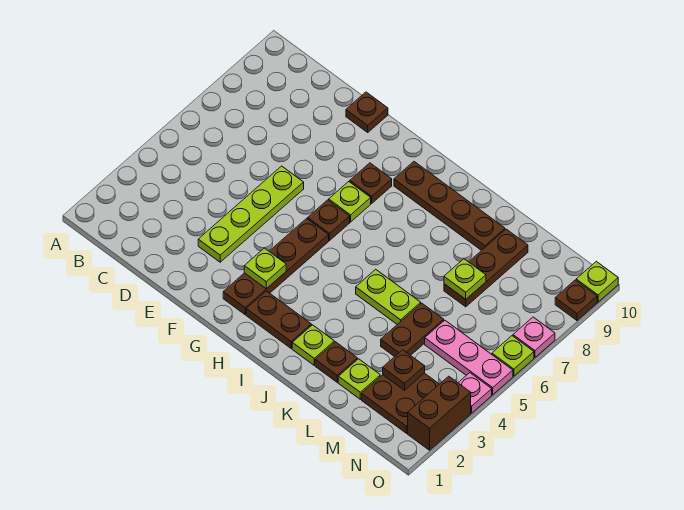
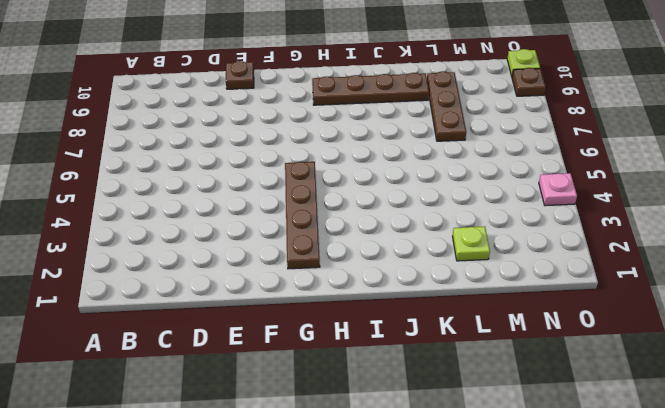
none -> lime 1x4 plate [198,166,304,262]
none -> brown 1x1 plate [308,200,350,241]
none -> lime 1x1 plate [329,182,371,222]

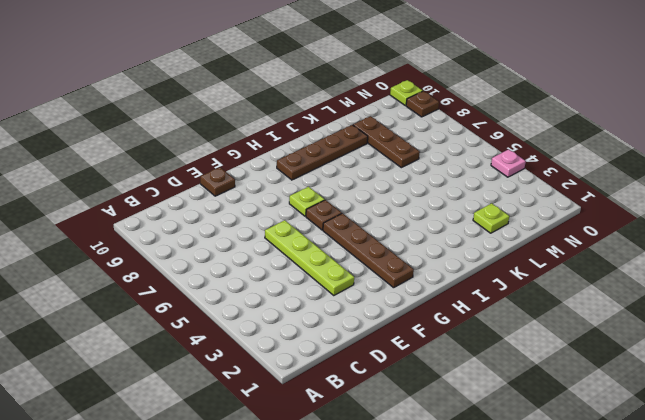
none -> brown 1x1 plate [350,163,392,203]
none -> brown 1x2 plate [246,291,311,348]
none -> lime 1x1 plate [292,325,334,365]

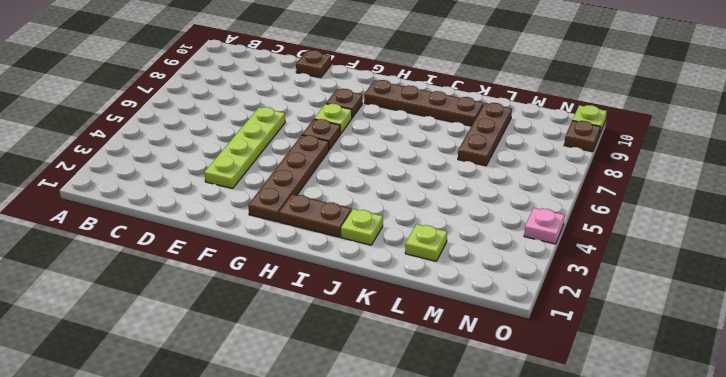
none -> lime 1x2 plate [356,269,421,324]
none -> brown 1x1 plate [315,342,357,382]
none -> brown 1x2 plate [381,303,444,357]

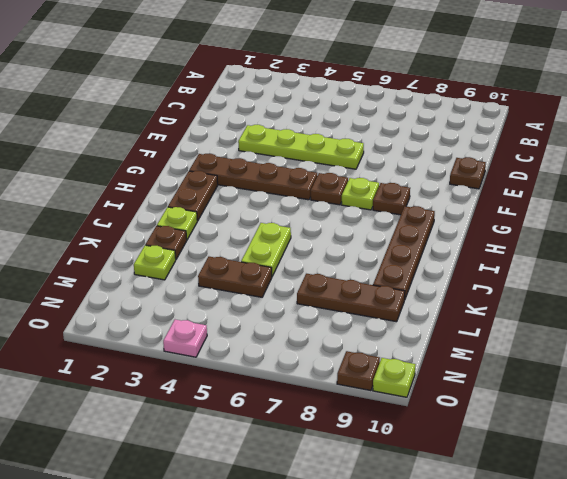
none -> brown 2x2 plate [362,373,439,433]
none -> pink 1x3 plate [425,320,513,395]
none -> brown 1x2 brick [408,376,471,450]

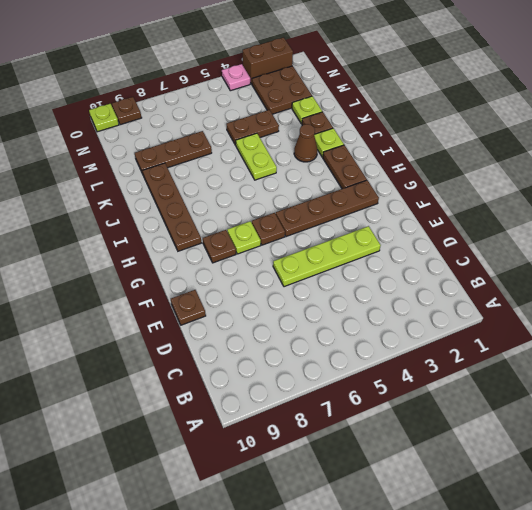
brown 1x1 cone [294,124,317,162] -> none
none -> pink 1x3 plate [425,320,513,395]
none -> lime 1x1 plate [492,336,534,376]
none -> pink 1x1 plate [513,317,555,358]

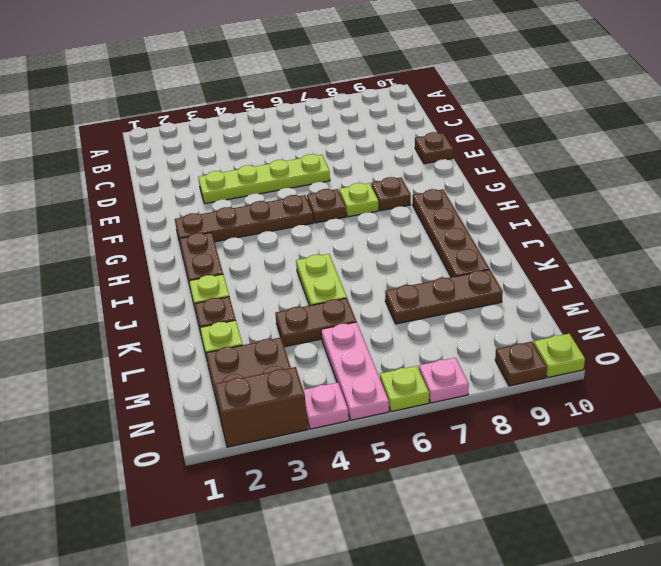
none -> lime 1x1 plate [244,248,286,289]
none -> lime 1x1 plate [444,259,486,299]
none -> brown 1x1 plate [383,350,425,390]

